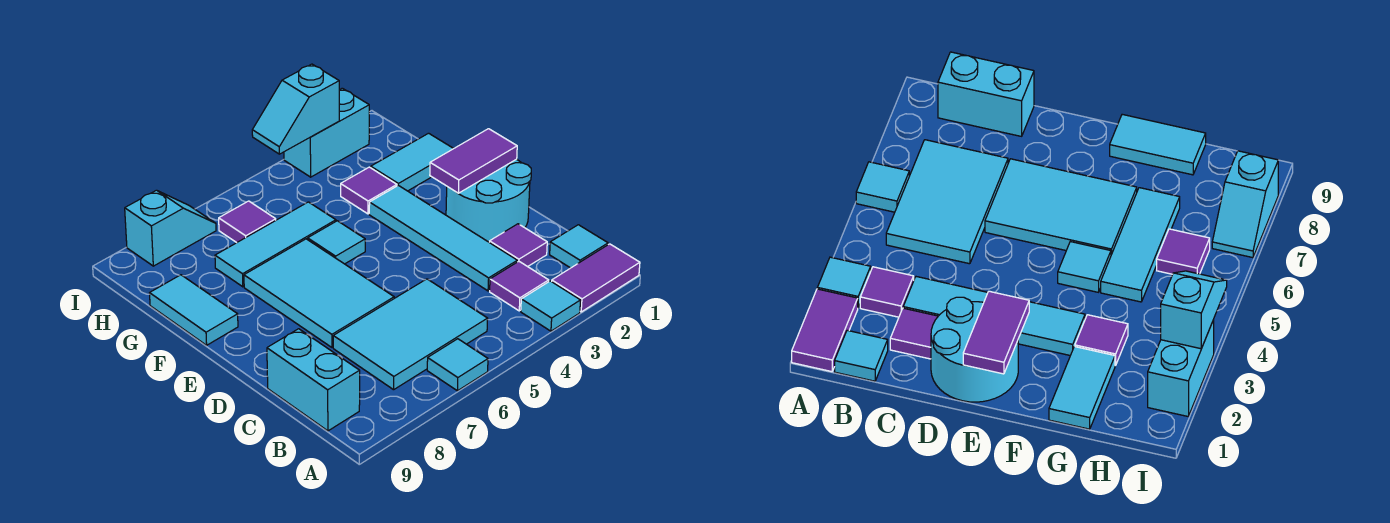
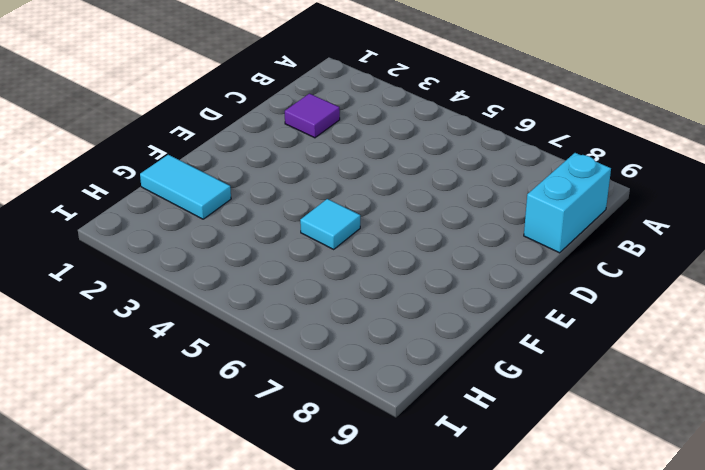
none -> purple 1x2 tile [552,244,640,312]
none -> cyan 1x1 tile [521,281,581,331]
none -> cyan 1x1 tile [427,339,488,391]

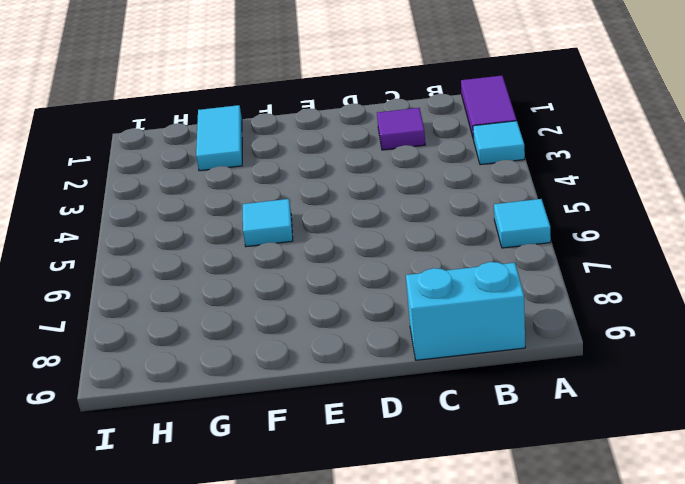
none -> cyan 1x1 tile [550,225,608,268]
none -> purple 1x1 tile [490,261,549,311]
none -> cyan 2x3 tile [333,279,488,390]

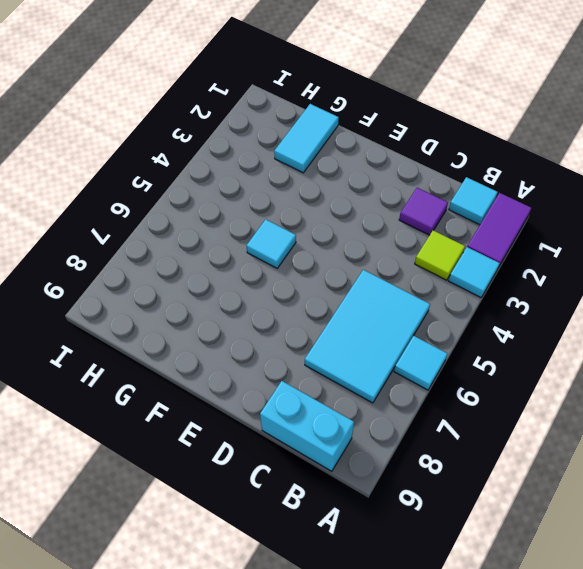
lime 1x1 tile [415,230,465,280] -> purple 1x1 tile [490,261,549,311]
none -> cyan 1x4 tile [369,185,517,291]
none -> cyan 2x2 round brick [446,159,531,242]
none -> cyan 2x3 tile [244,239,394,347]

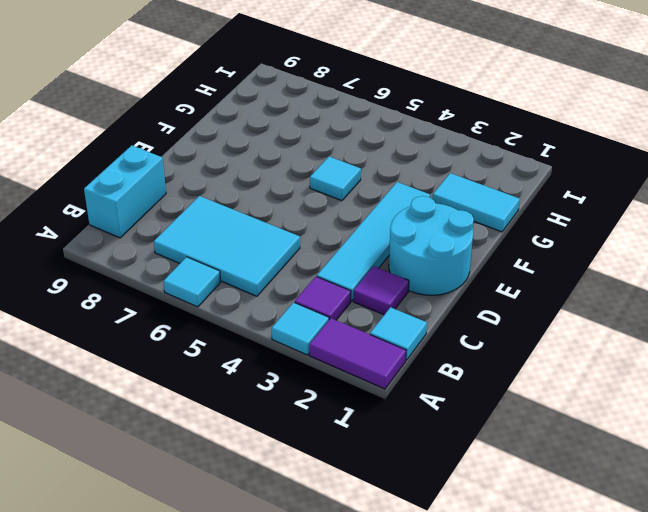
none -> cyan 2x3 tile [244,239,394,347]
none -> cyan 1x2 tile [150,275,238,345]
none -> purple 1x1 tile [341,167,397,214]

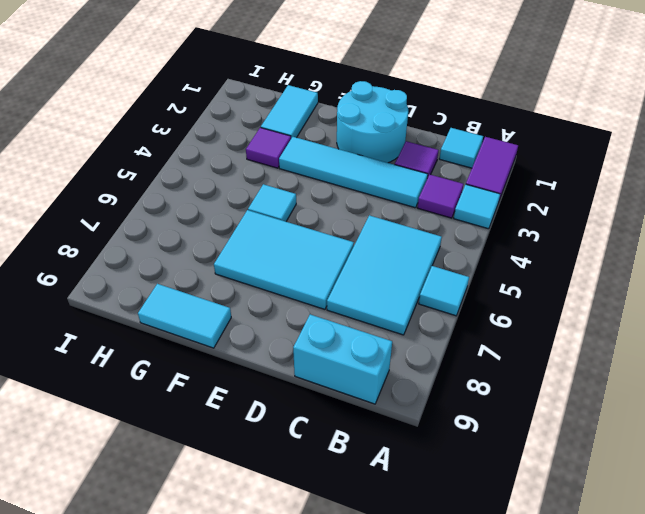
none -> cyan 1x3 tile [215,202,336,287]
none -> purple 1x1 tile [219,201,276,243]
none -> cyan 1x2 brick [284,88,369,177]

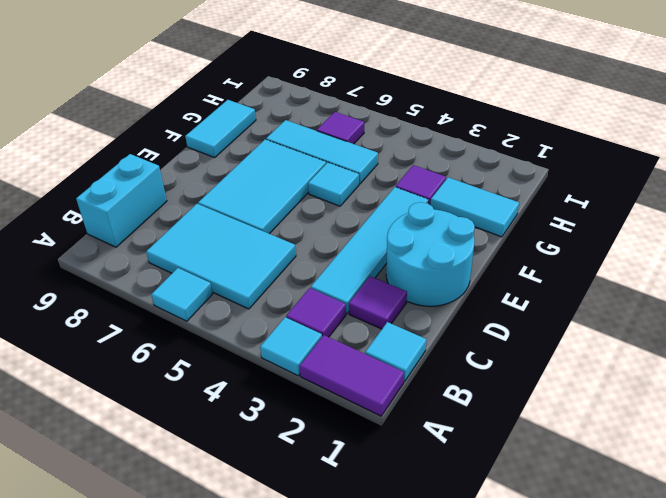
none -> cyan 1x2 brick [284,88,369,177]
none -> cyan 1x2 slope [125,190,216,266]
none -> purple 1x2 tile [430,129,517,193]

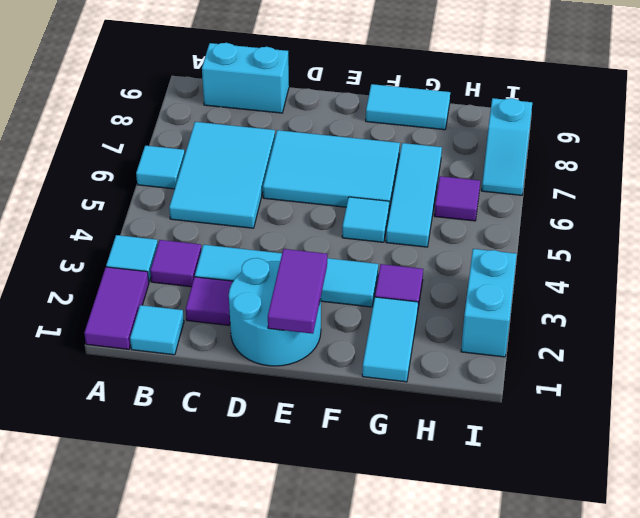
none -> cyan 1x2 slope [252,64,339,154]

